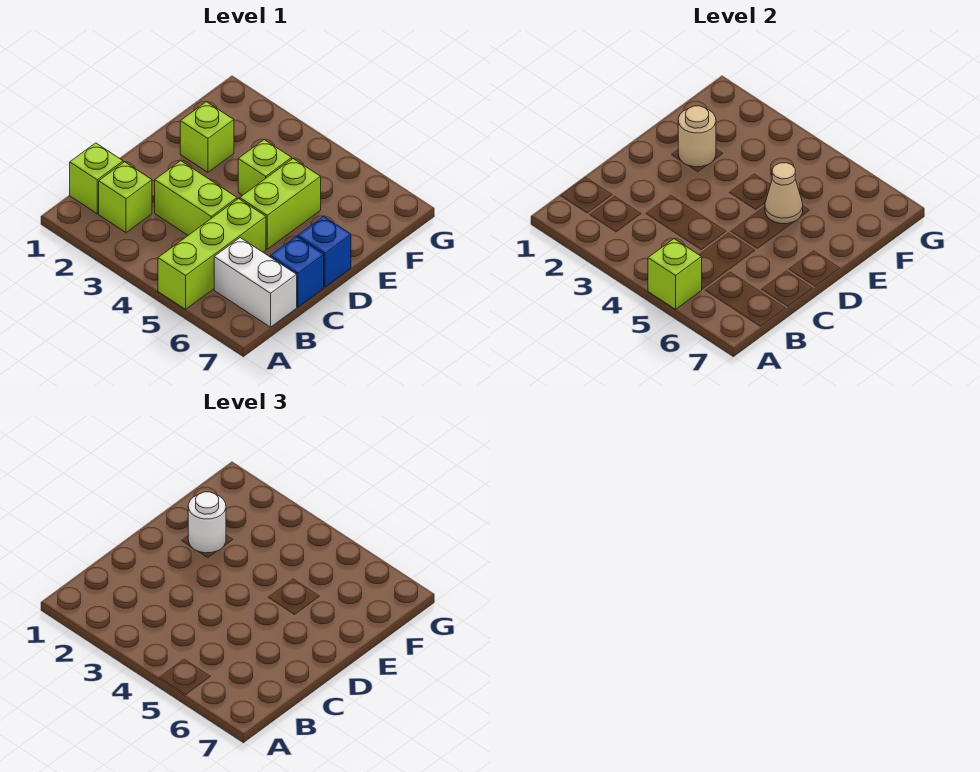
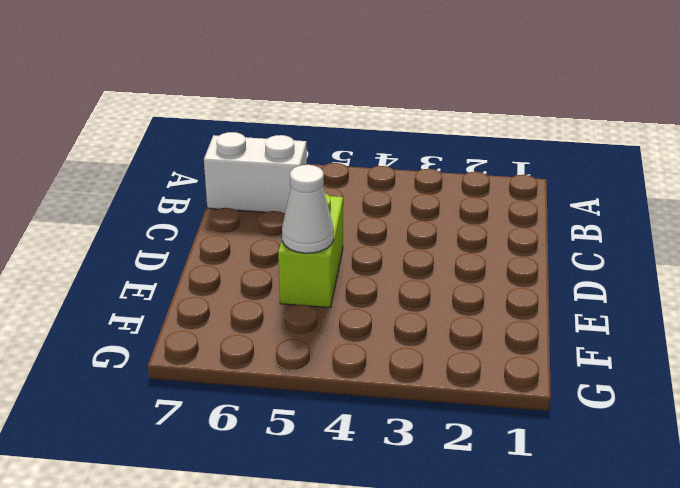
white 1x1 cone [282,165,334,253] -> tan 1x1 cone [765,163,803,224]
none -> lime 1x3 brick [158,198,266,309]
none -> lime 1x1 brick [70,143,123,214]
none -> lime 1x1 brick [99,162,152,233]

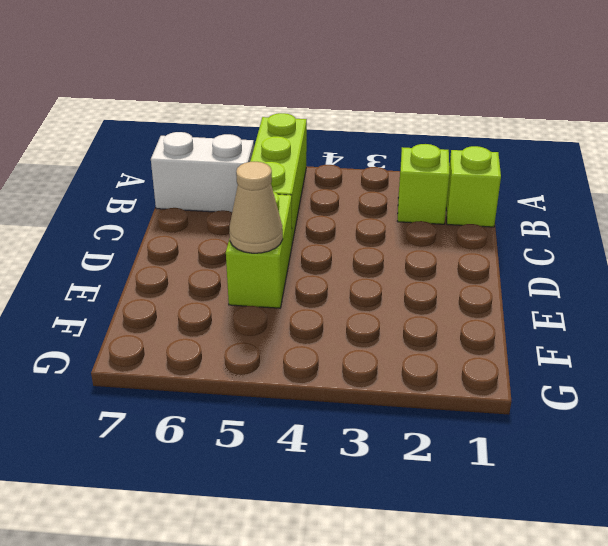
none -> lime 1x2 brick [155,161,237,235]
none -> blue 1x1 brick [270,236,324,307]
none -> blue 1x1 brick [298,216,351,287]

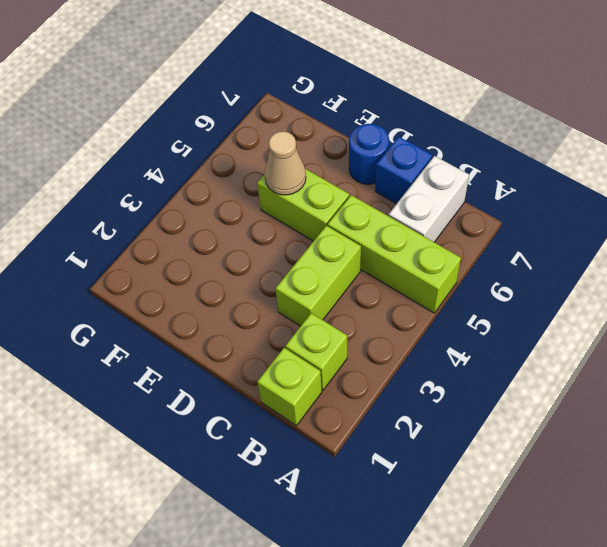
blue 1x1 round brick [349,124,389,184] -> blue 1x1 brick [298,216,351,287]
none -> lime 1x1 brick [180,102,234,172]
none -> lime 1x1 brick [238,140,292,195]
none -> lime 1x1 brick [648,239,702,309]

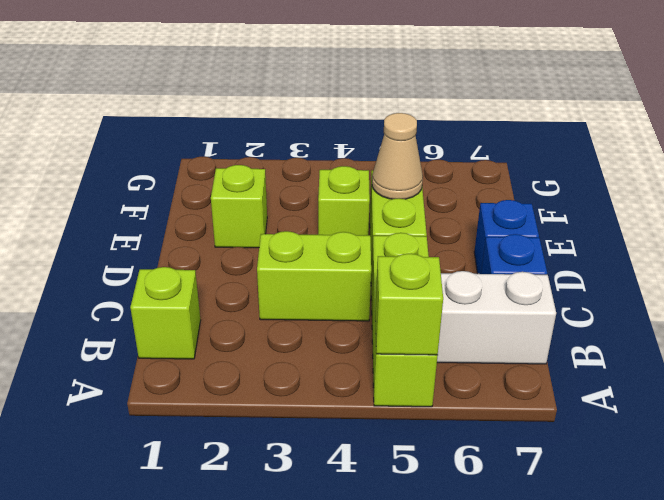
none -> lime 1x1 brick [99,162,152,233]
none -> tan 1x1 round brick [678,106,716,167]
none -> white 1x1 round brick [188,492,226,553]

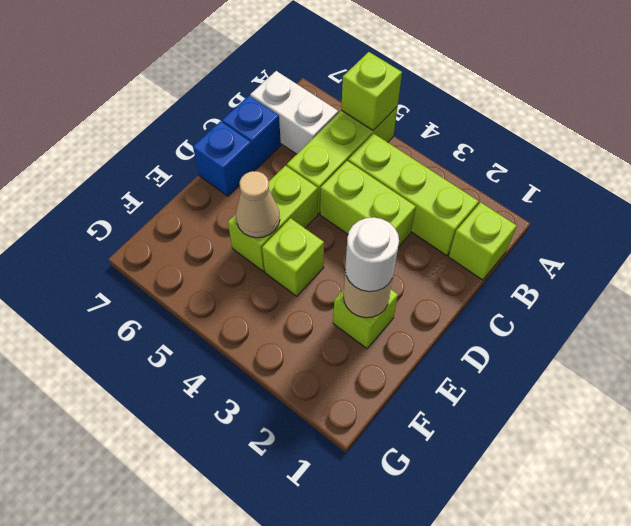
lime 1x3 brick [348,134,479,256] -> lime 1x1 brick [99,162,152,233]

